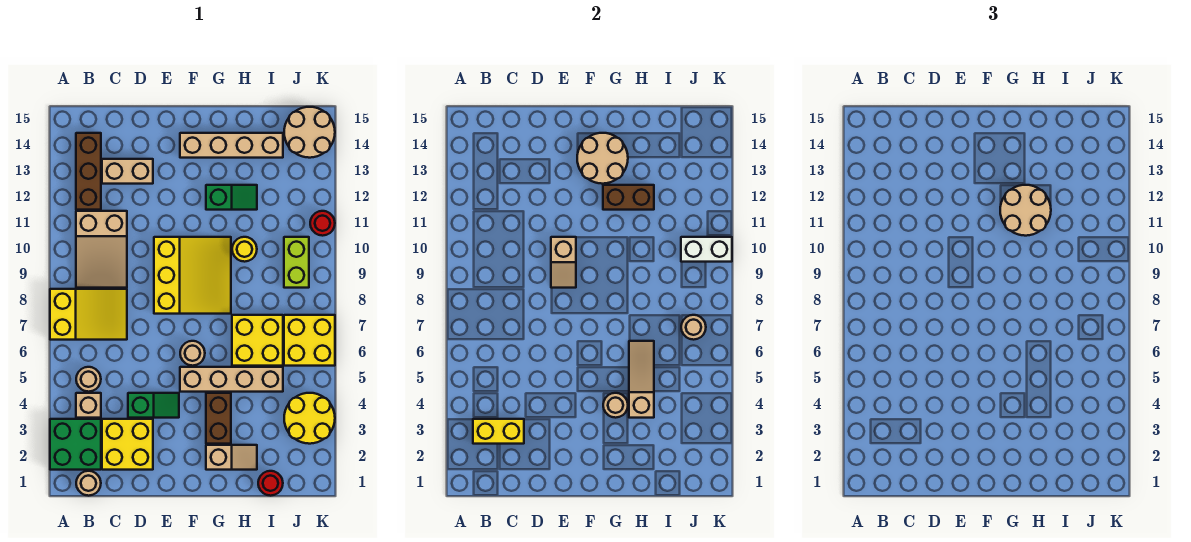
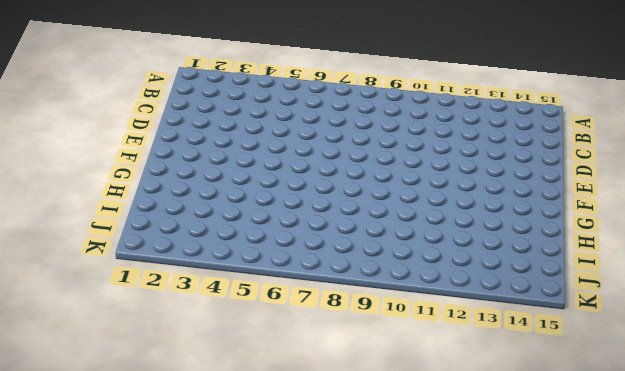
none -> green 2x2 brick [50,419,101,470]
none -> yellow 2x3 slope [50,289,127,340]
none -> tan 1x1 round brick [76,471,101,496]
none -> tan 1x1 brick [76,393,101,418]

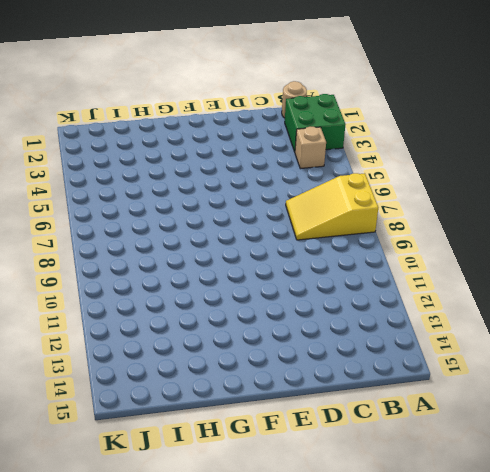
none -> tan 1x1 round brick [76,367,101,392]
none -> tan 2x3 slope [76,211,127,288]
none -> brown 1x3 brick [76,133,101,210]
none -> yellow 2x2 brick [102,419,153,470]

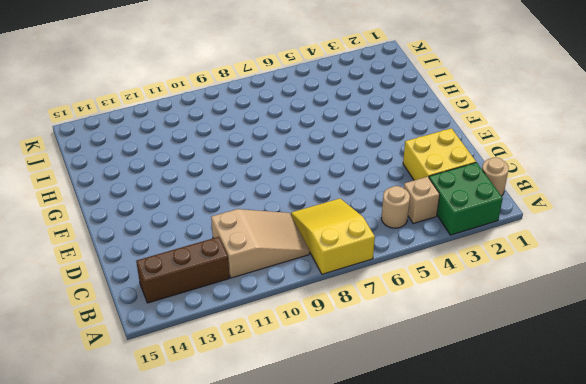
none -> tan 1x2 brick [102,159,153,184]
none -> green 1x2 slope [128,393,179,418]
none -> yellow 3x3 slope [154,237,231,314]
none -> tan 1x4 brick [180,367,283,392]

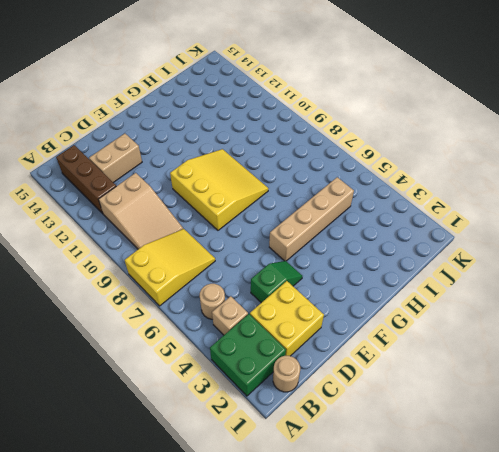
none -> tan 1x1 round brick [180,341,205,366]
none -> tan 1x4 brick [180,133,283,158]
none -> tan 1x2 slope [206,445,257,470]
none -> brown 1x2 brick [206,393,231,444]

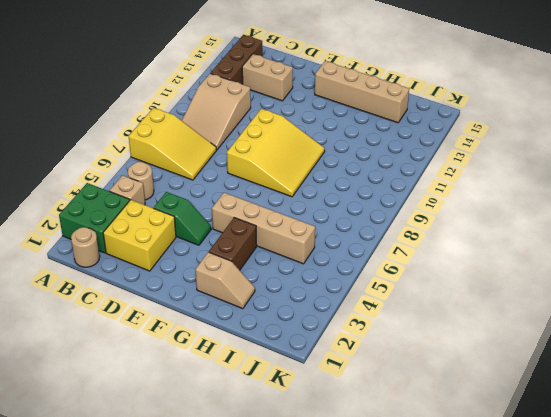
none -> tan 1x1 round brick [180,341,205,366]
none -> green 1x2 slope [206,185,257,210]
none -> yellow 2x2 brick [232,315,283,366]
none -> yellow 1x1 round brick [232,237,257,262]

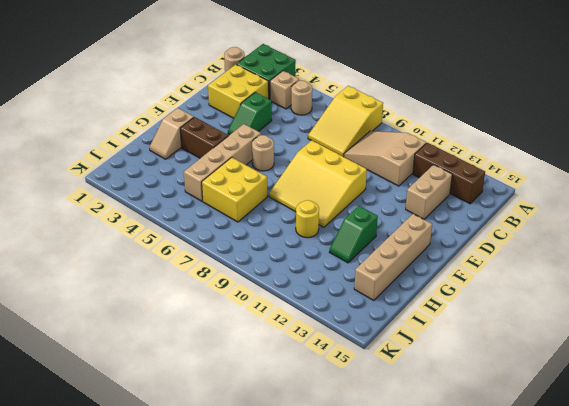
none -> red 1x1 round brick [258,471,283,496]
none -> yellow 2x2 round brick [284,393,335,444]
none -> yellow 2x2 brick [284,315,335,366]
none -> lime 1x2 brick [284,237,309,288]

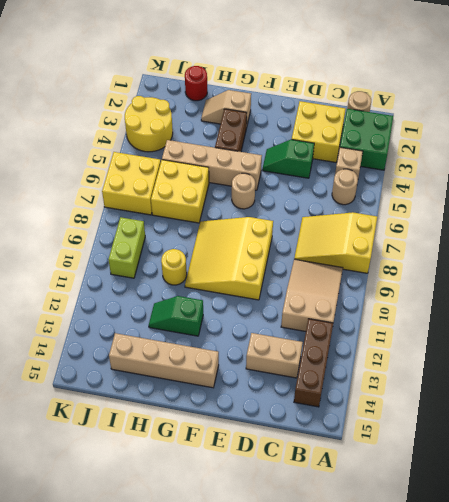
none -> tan 2x2 round brick [284,107,335,158]
none -> red 1x1 round brick [310,211,335,236]
none -> yellow 1x2 brick [473,419,524,444]
none -> tan 1x2 slope [551,237,576,288]

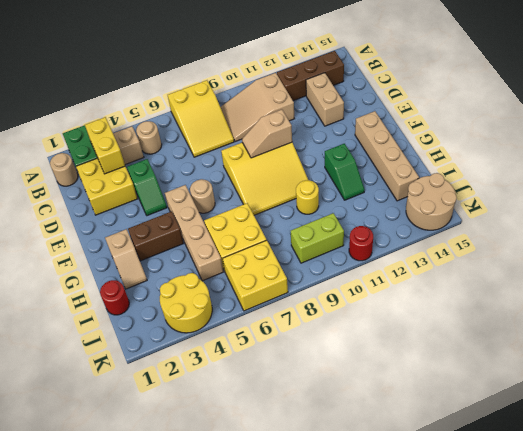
none -> tan 2x2 round brick [577,133,628,184]
none -> tan 1x1 round brick [603,393,628,418]
none -> brown 1x2 brick [603,185,654,210]
none -> tan 1x3 slope [629,341,654,418]

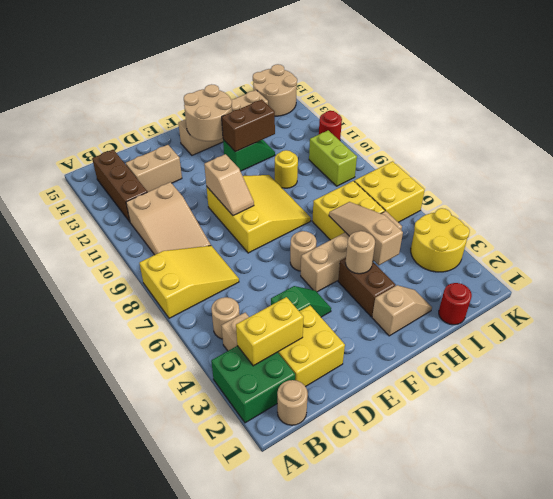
none -> tan 1x1 round brick [681,315,706,340]
none -> white 1x2 brick [681,237,732,262]
none -> tan 2x2 round brick [1000,185,1051,236]

